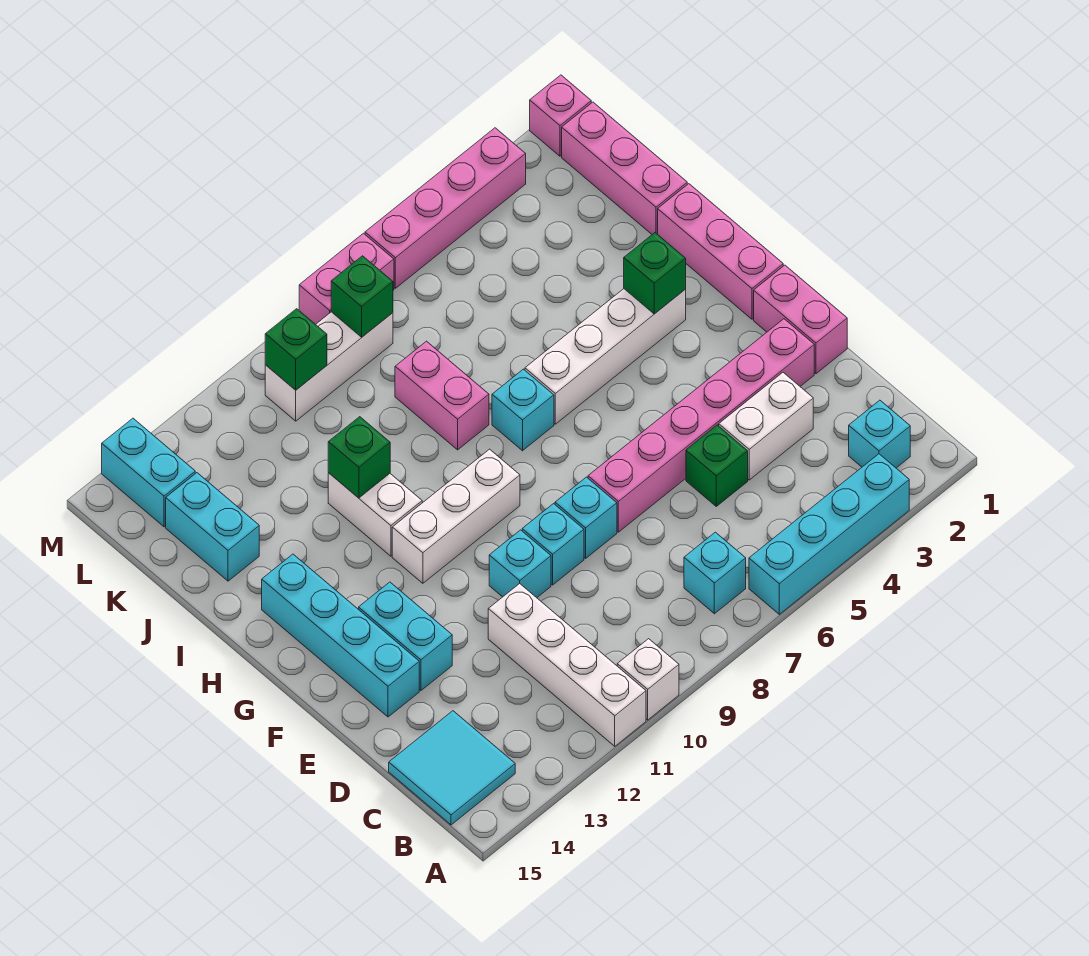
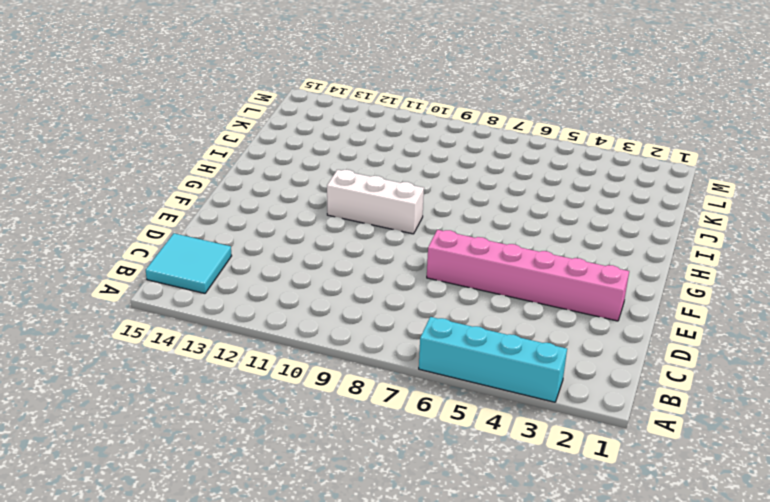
none -> white 1x1 brick [617,639,679,720]
none -> white 1x4 brick [488,584,646,746]
none -> cyan 1x1 brick [849,400,910,468]
none -> cyan 1x1 brick [684,532,746,614]

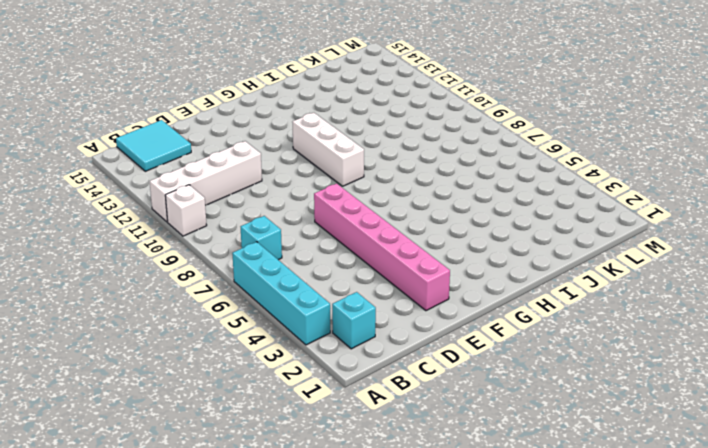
none -> white 1x2 brick [719,373,813,480]
none -> green 1x1 brick [686,425,748,506]
none -> pink 1x2 brick [754,265,847,374]
none -> cyan 1x1 brick [555,477,617,558]

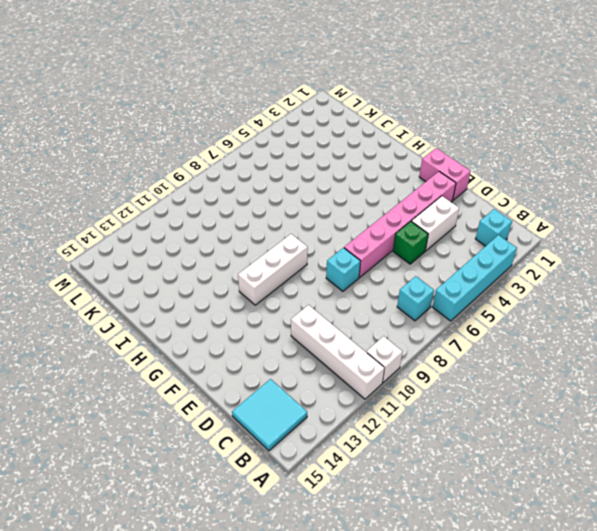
none -> cyan 1x1 brick [522,504,584,585]
none -> cyan 1x1 brick [489,530,551,598]
none -> cyan 1x2 brick [359,582,452,690]
none -> cyan 1x4 brick [262,554,419,717]

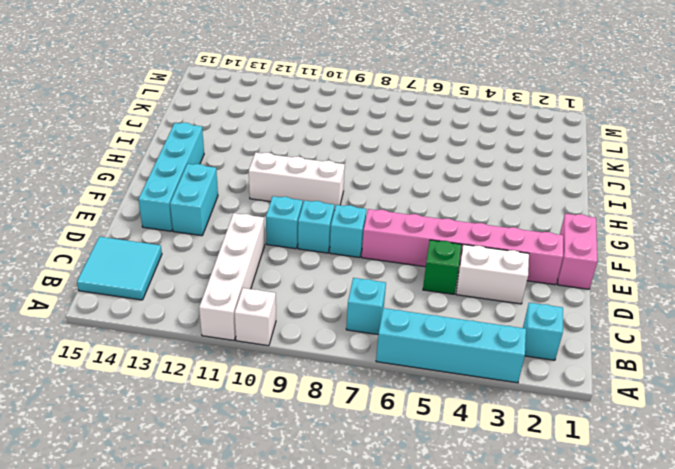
none -> pink 1x3 brick [658,184,783,319]
none -> white 1x4 brick [525,289,686,424]
none -> cyan 1x1 brick [492,369,554,451]
none -> white 1x2 brick [328,473,422,556]

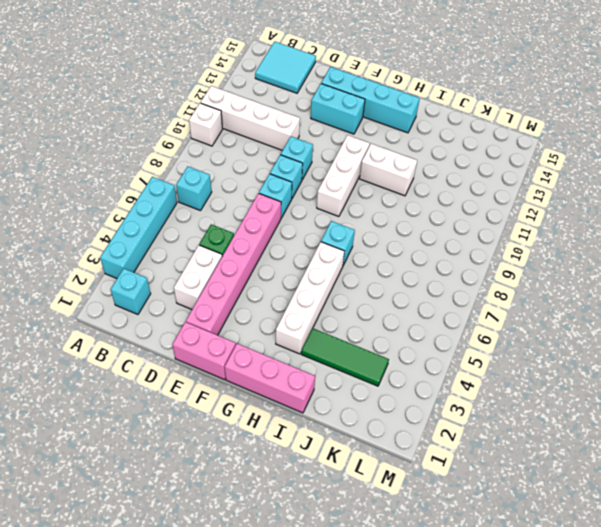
green 1x3 tile [301,328,389,386] -> none
none -> pink 1x2 brick [395,341,489,450]
none -> pink 1x3 brick [562,102,687,234]
none -> cyan 1x2 brick [166,473,259,581]
none -> white 1x3 brick [265,312,393,421]

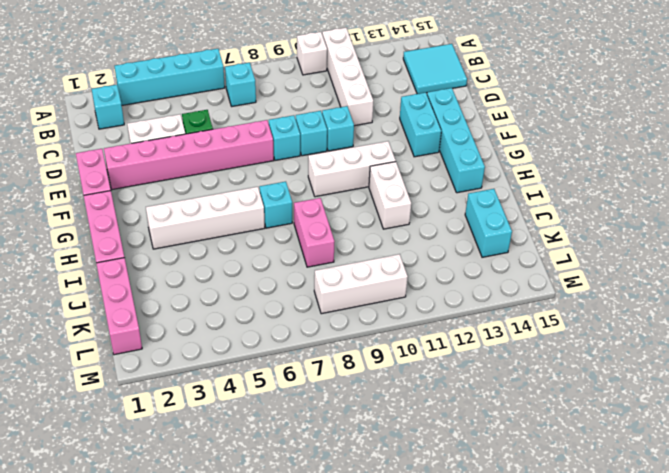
none -> cyan 1x2 brick [102,418,195,527]
none -> pink 1x1 brick [530,75,591,156]
none -> pink 1x4 brick [365,128,526,288]
none -> pink 1x2 brick [299,233,394,325]

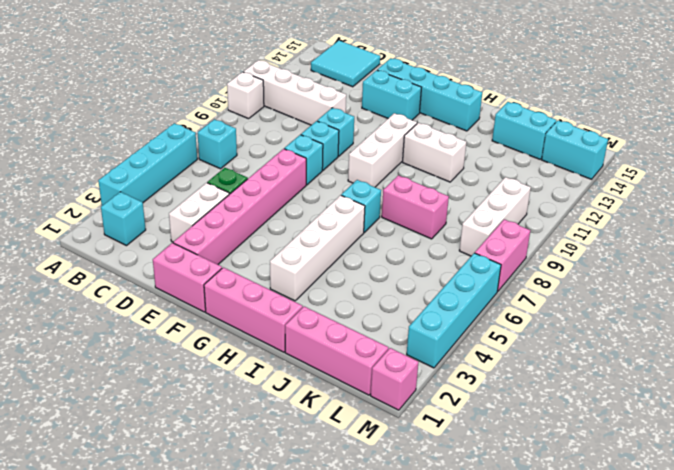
cyan 1x4 brick [407,253,501,368] -> pink 1x4 brick [365,128,526,288]
none -> green 1x1 brick [624,233,686,314]
none -> green 1x1 brick [328,417,390,498]
none -> green 1x1 brick [331,256,393,337]
none -> green 1x1 brick [265,309,327,390]

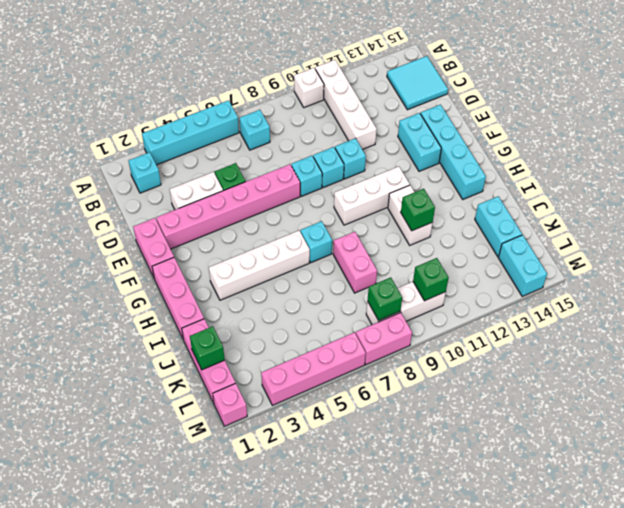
green 1x1 brick [190,326,225,370] -> green 1x1 brick moved to [624,233,686,314]

